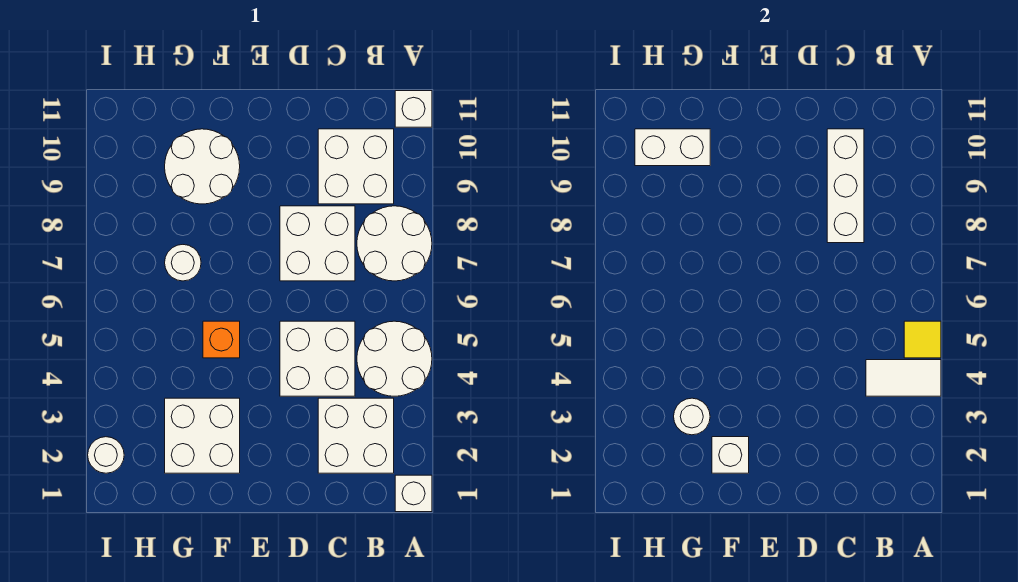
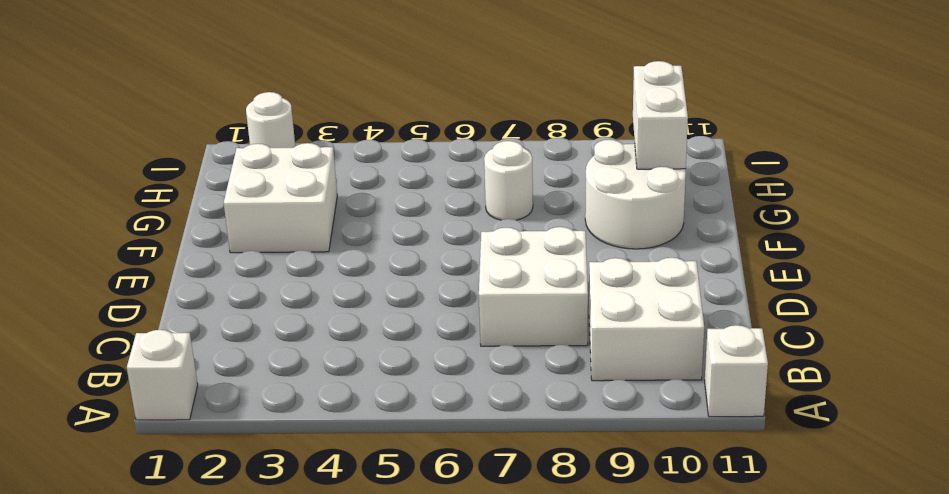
none -> white 2x2 round brick [357,321,432,396]
none -> white 2x2 round brick [357,206,432,281]
none -> white 2x2 brick [318,398,394,473]

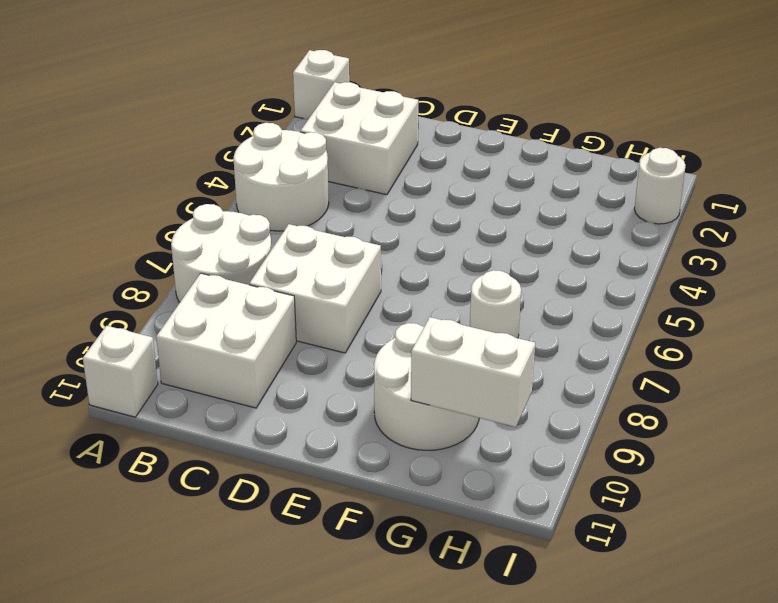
none -> white 2x2 brick [280,321,355,396]
none -> white 2x2 brick [165,398,240,473]
none -> orange 1x1 brick [203,321,240,358]

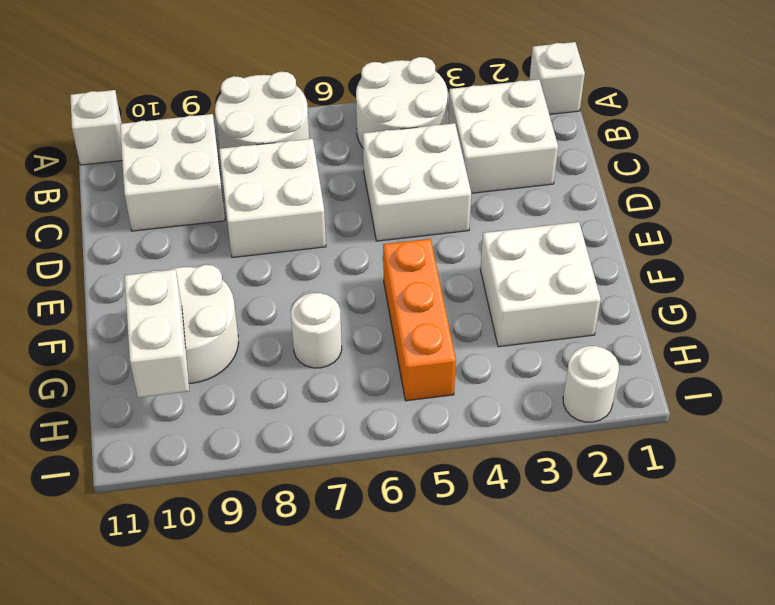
orange 1x3 brick [383,239,456,401] -> orange 1x1 brick [203,321,240,358]
none -> white 1x2 tile [866,360,941,396]
none -> yellow 1x1 tile [904,321,941,358]
none -> white 1x3 brick [827,129,864,243]

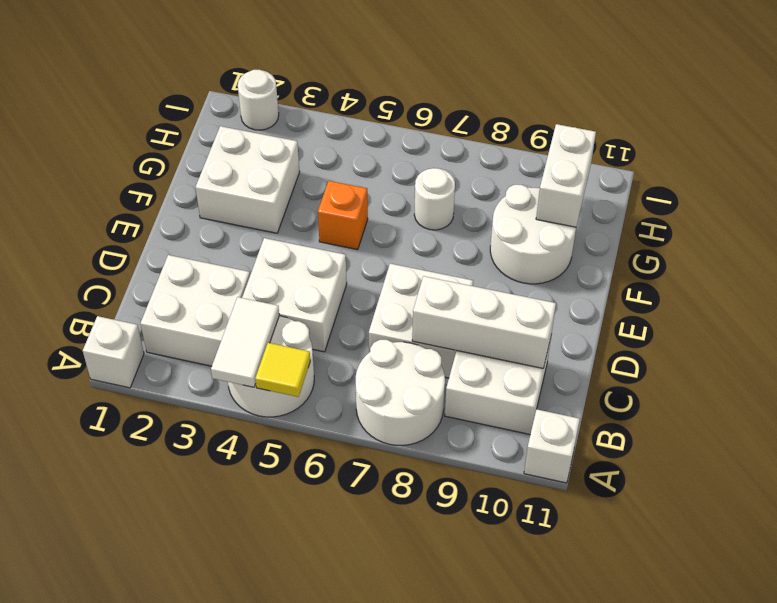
none -> white 1x1 brick [712,437,749,473]
none -> white 1x1 round brick [674,398,710,435]

